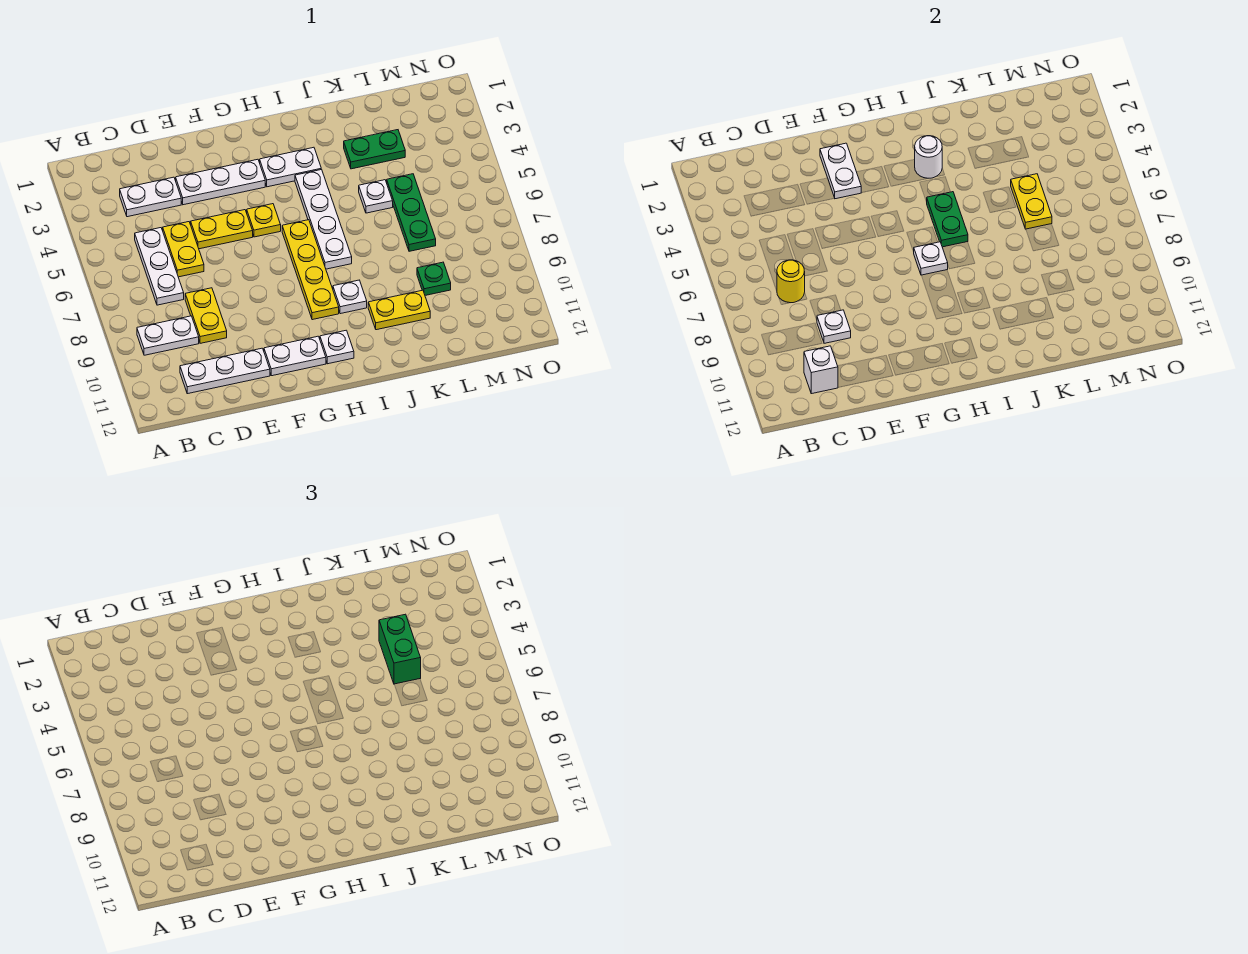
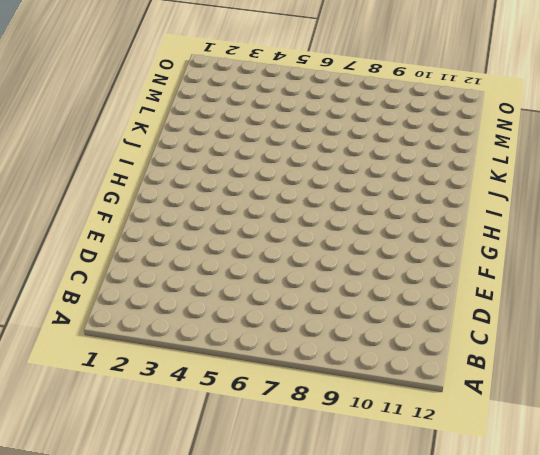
none -> white 1x2 plate [137,316,199,355]
none -> white 1x2 plate [120,177,181,217]
none -> white 1x3 plate [135,228,184,305]

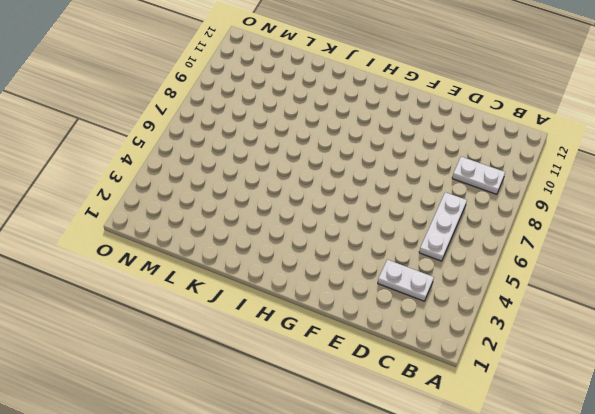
none -> white 1x3 plate [180,348,270,394]
none -> yellow 1x2 plate [163,222,204,277]
none -> yellow 1x2 plate [185,288,227,343]

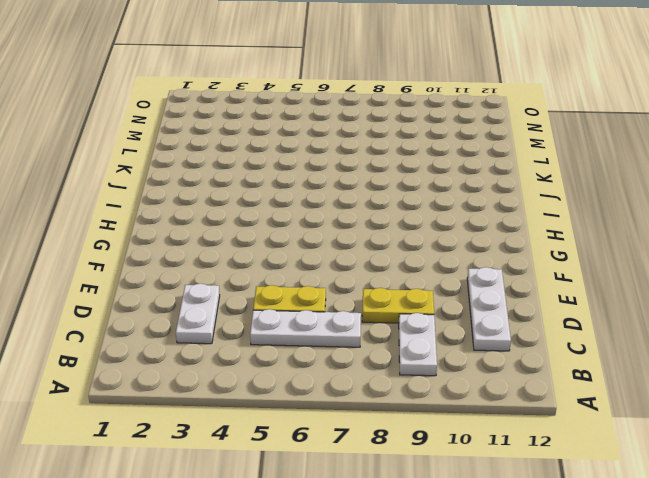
none -> white 1x3 plate [176,159,265,205]
none -> yellow 1x2 plate [191,210,253,249]
none -> white 1x2 plate [264,336,326,376]

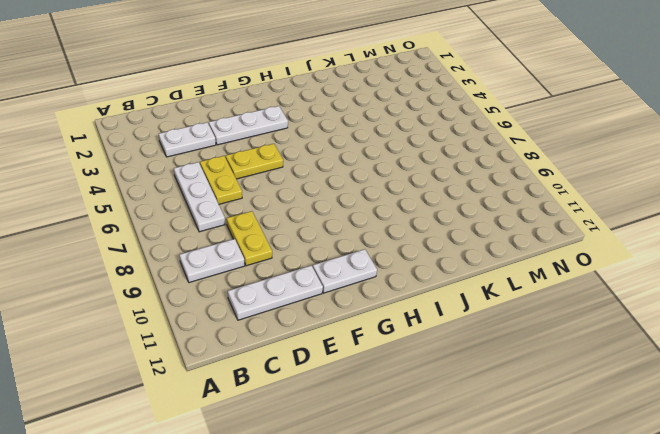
none -> yellow 1x1 plate [247,204,281,237]
none -> white 1x2 plate [260,147,321,187]
none -> yellow 1x4 plate [282,220,339,320]

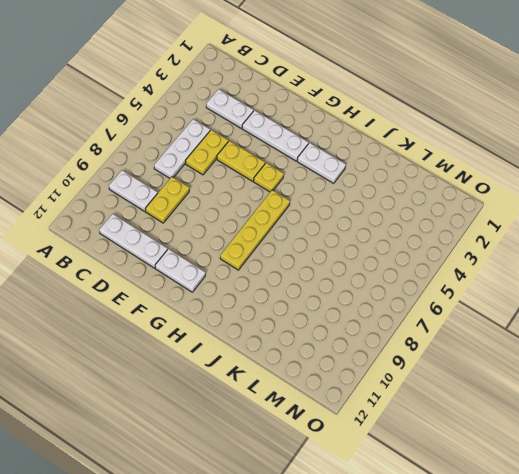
none -> white 1x1 plate [320,330,354,364]
none -> white 1x4 plate [295,170,352,269]
none -> white 1x1 plate [333,280,367,314]

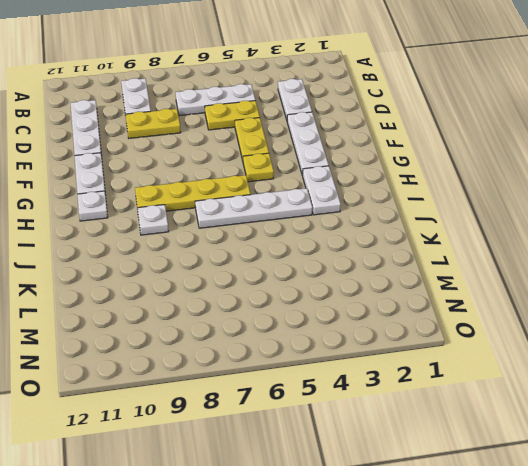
none -> yellow 1x2 plate [368,290,430,330]
none -> green 1x2 plate [344,130,405,169]
none -> white 1x1 plate [359,180,393,213]

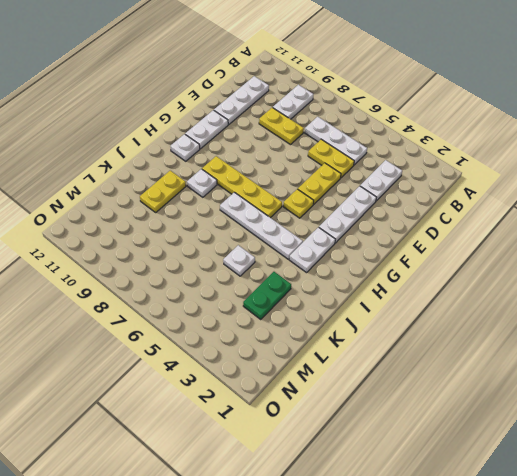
none -> green 1x3 plate [387,174,436,251]
none -> green 1x1 plate [417,262,451,295]
none -> yellow 1x1 round brick [777,260,805,303]

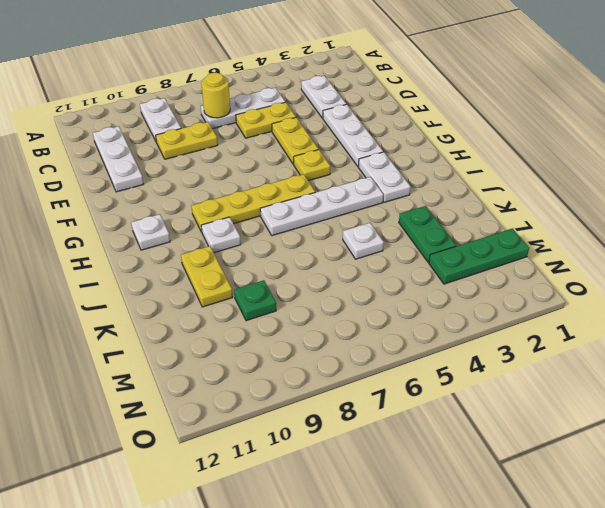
green 1x3 plate [429,228,529,284] -> green 1x3 plate moved to [387,174,436,251]
none -> white 1x2 plate [264,336,326,376]
none -> white 1x1 brick [804,346,838,394]
none -> white 1x1 plate [817,310,851,343]

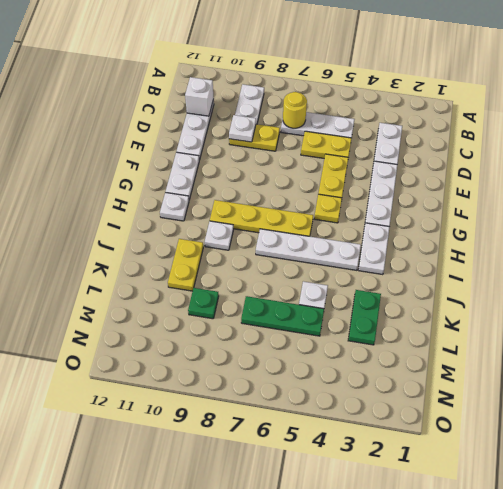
none -> white 1x2 plate [820,143,861,199]
none -> white 1x1 plate [914,242,948,275]
none -> white 1x1 round brick [915,136,942,178]

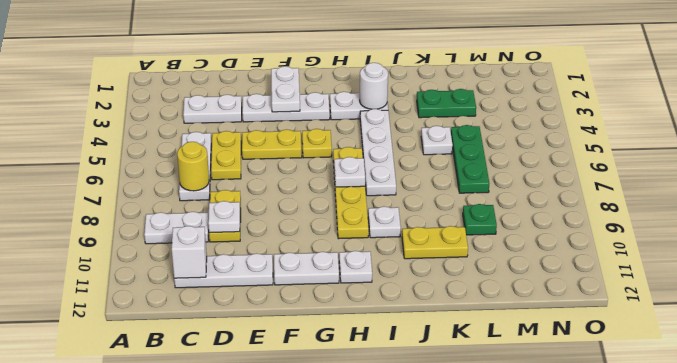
none -> green 1x2 plate [927,192,968,247]
none -> yellow 1x2 plate [1011,174,1052,229]
none -> green 1x2 brick [379,614,421,684]

